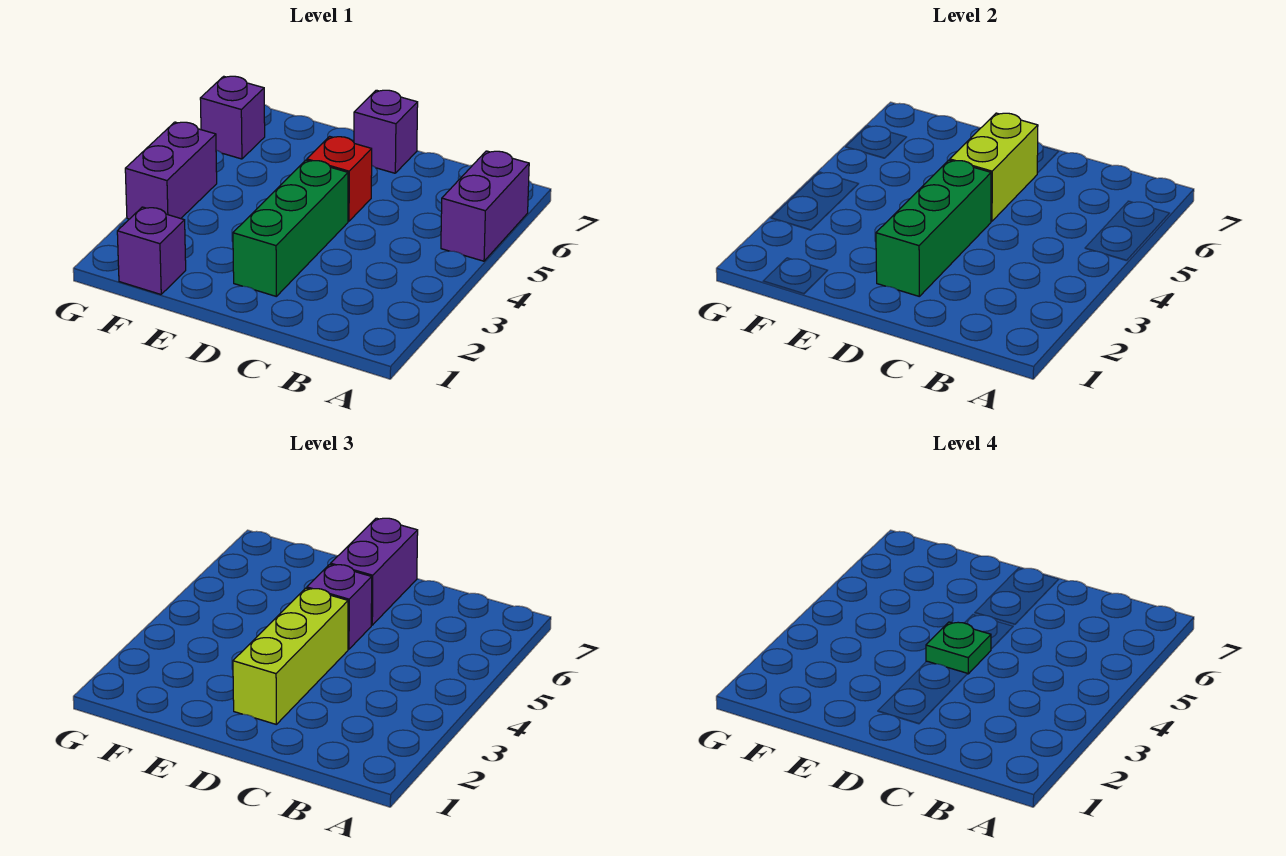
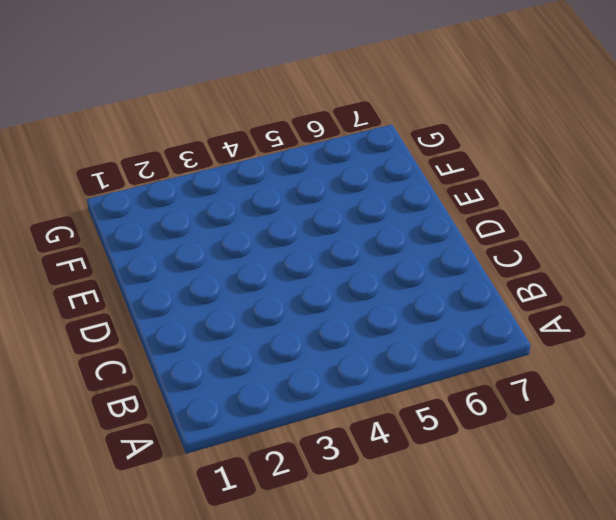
none -> purple 1x2 brick [441,151,529,261]
none -> green 1x3 brick [233,160,348,297]
none -> red 1x1 brick [307,136,372,221]

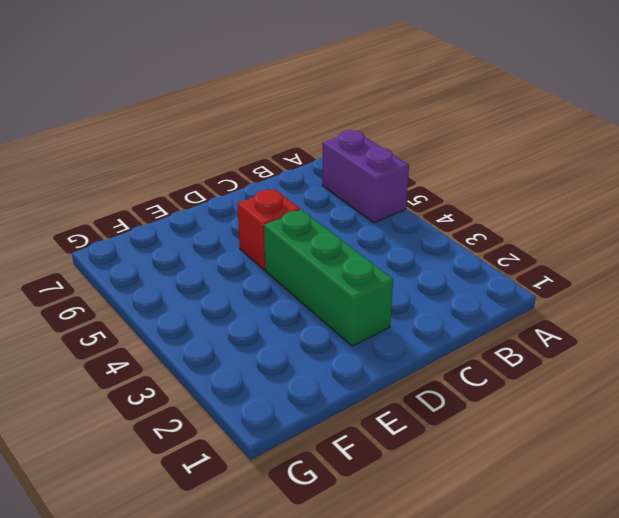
none -> purple 1x1 brick [354,90,418,173]
none -> purple 1x1 brick [117,207,186,294]
none -> purple 1x2 brick [125,122,217,219]

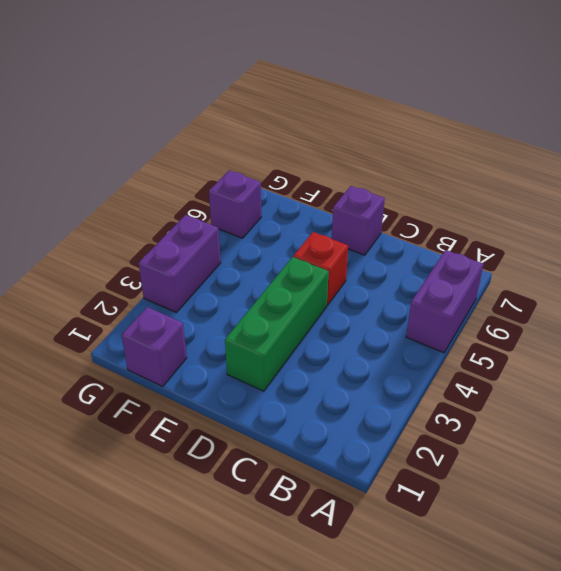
none -> green 1x3 brick [876,160,991,297]
none -> lime 1x2 brick [950,113,1038,221]
none -> lime 1x3 brick [233,588,348,725]

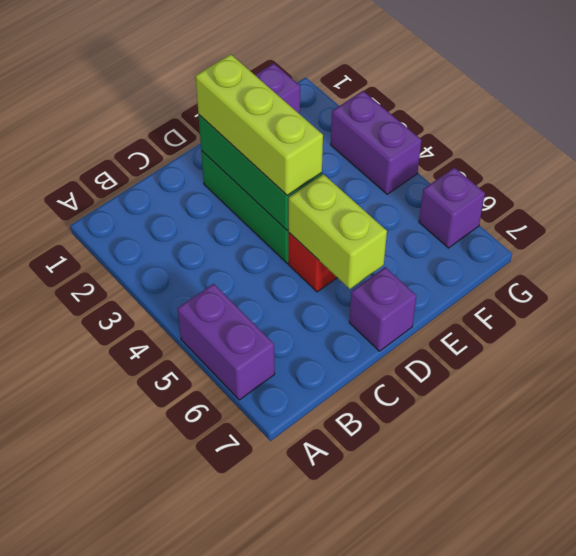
none -> purple 1x1 brick [307,564,372,649]
none -> purple 1x2 brick [331,518,418,625]
none -> green 1x1 plate [926,622,991,674]

